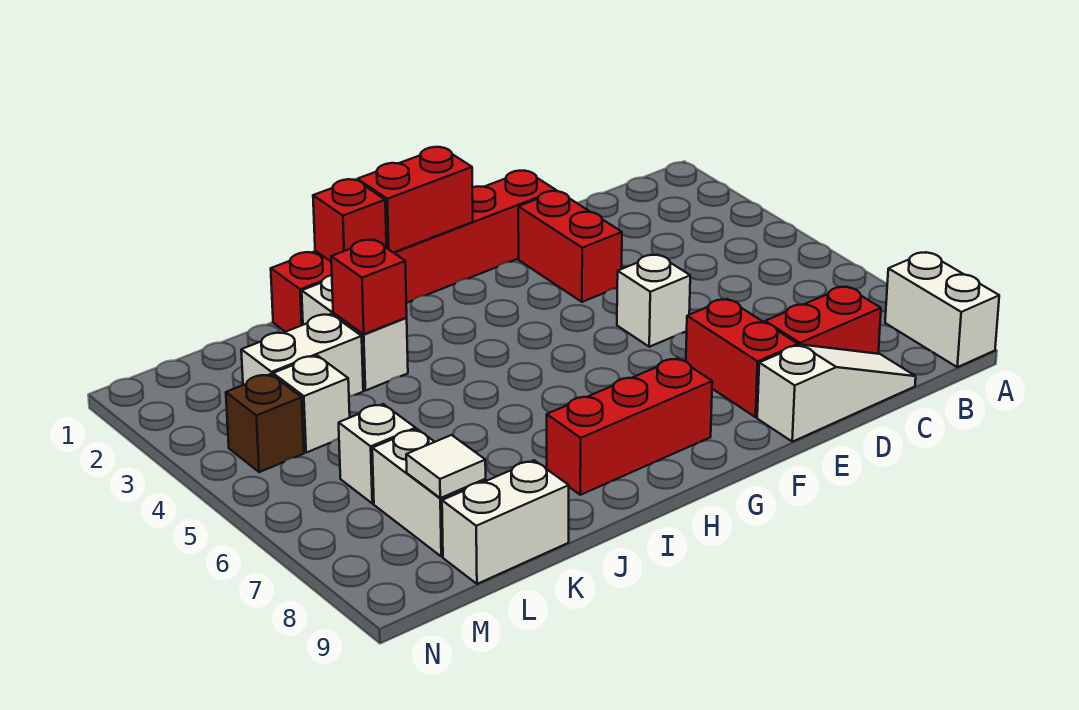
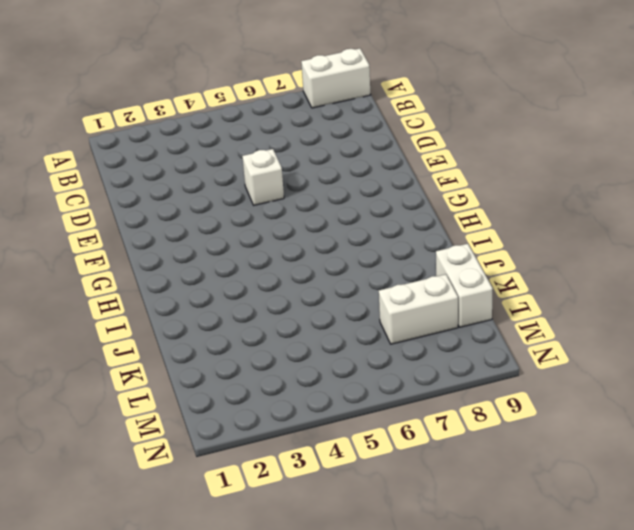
none -> red 1x2 brick [765,287,881,354]
none -> white 1x3 slope [757,345,916,442]
none -> red 1x6 brick [271,171,556,332]

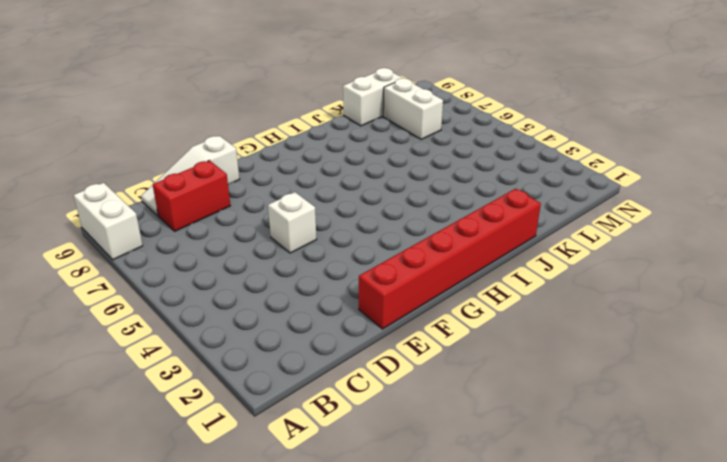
none -> red 1x2 brick [518,191,622,302]
none -> red 1x2 brick [686,299,798,417]
none -> red 1x3 brick [547,358,712,495]

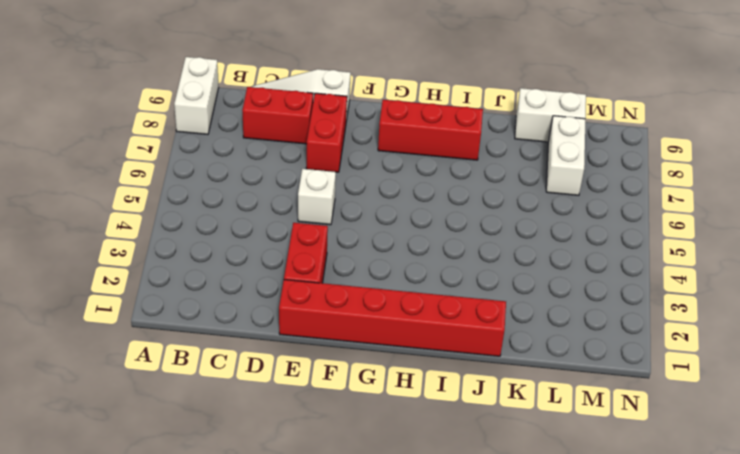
none -> white 1x2 brick [302,275,408,391]
none -> white 1x2 brick [241,314,363,396]
none -> white 1x1 brick [273,356,350,453]

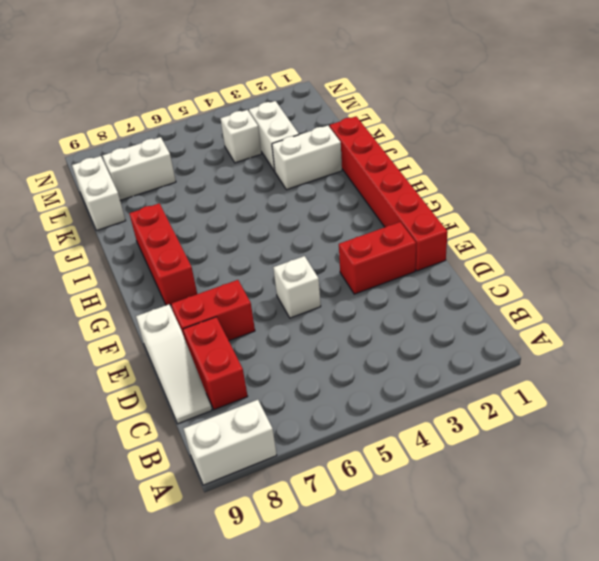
none -> white 1x1 brick [339,404,416,503]
none -> brown 1x1 brick [226,374,304,472]
none -> red 1x2 brick [357,147,473,253]

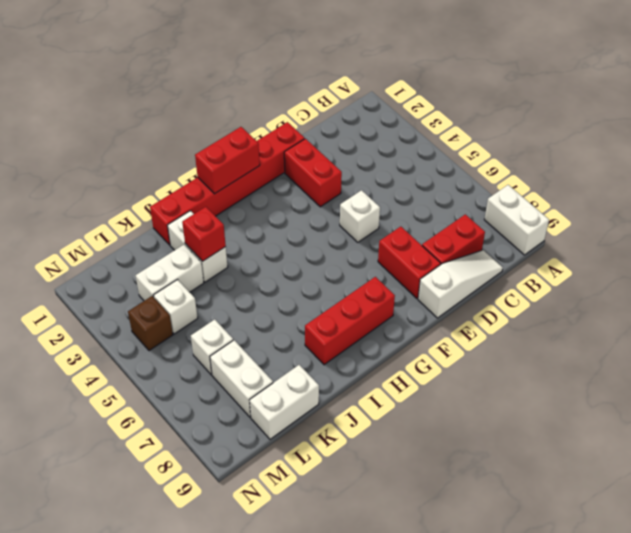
none -> red 1x1 brick [313,179,386,261]
none -> white 1x1 tile [406,435,486,498]

